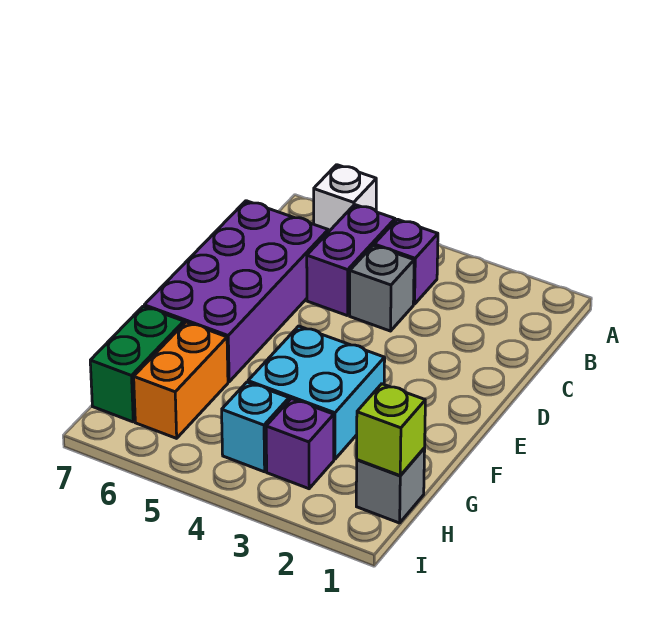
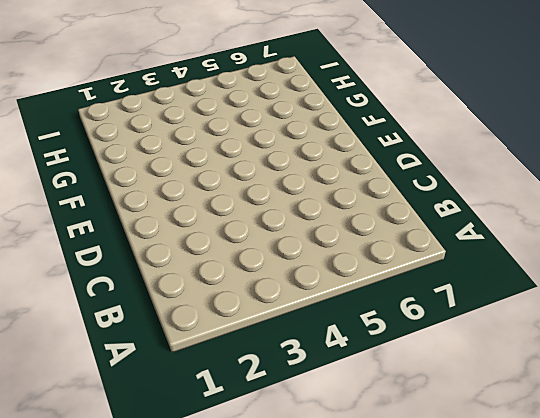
none -> white 1x1 brick [314,165,376,232]
none -> purple 1x1 brick [374,219,438,304]
none -> purple 1x2 brick [307,205,395,316]

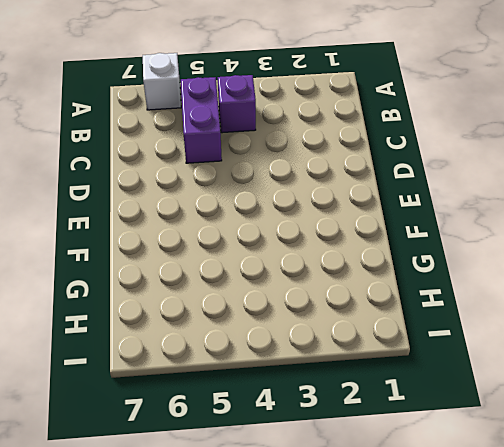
none -> grey 1x1 brick [350,245,414,331]
none -> purple 2x4 brick [144,201,328,382]
none -> cyan 2x2 brick [248,326,385,459]

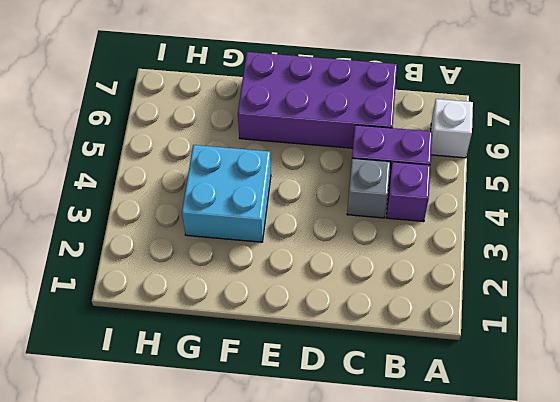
none -> orange 1x2 brick [134,322,228,438]
none -> green 1x2 brick [90,306,184,422]
none -> grey 1x1 brick [356,448,425,523]

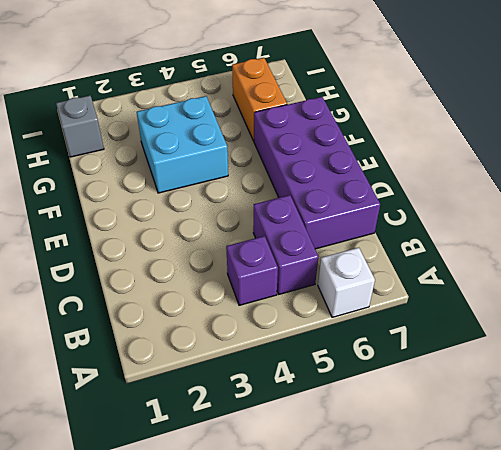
none -> grey 1x1 brick [350,245,414,331]
none -> green 1x2 brick [90,306,184,422]
none -> purple 1x1 brick [266,399,334,489]

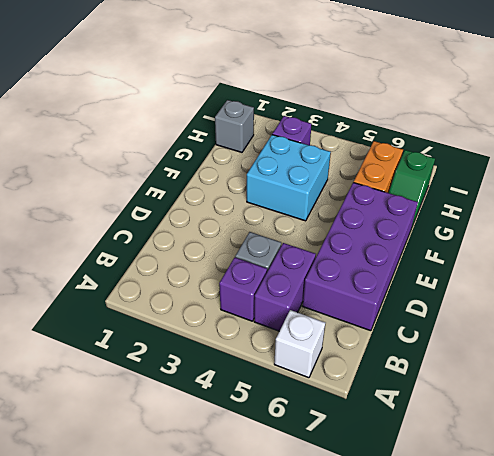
green 1x2 slope [389,150,435,226] -> green 1x2 brick [90,306,184,422]
none -> cyan 1x1 brick [222,382,289,472]
none -> lime 1x1 brick [357,384,425,476]

